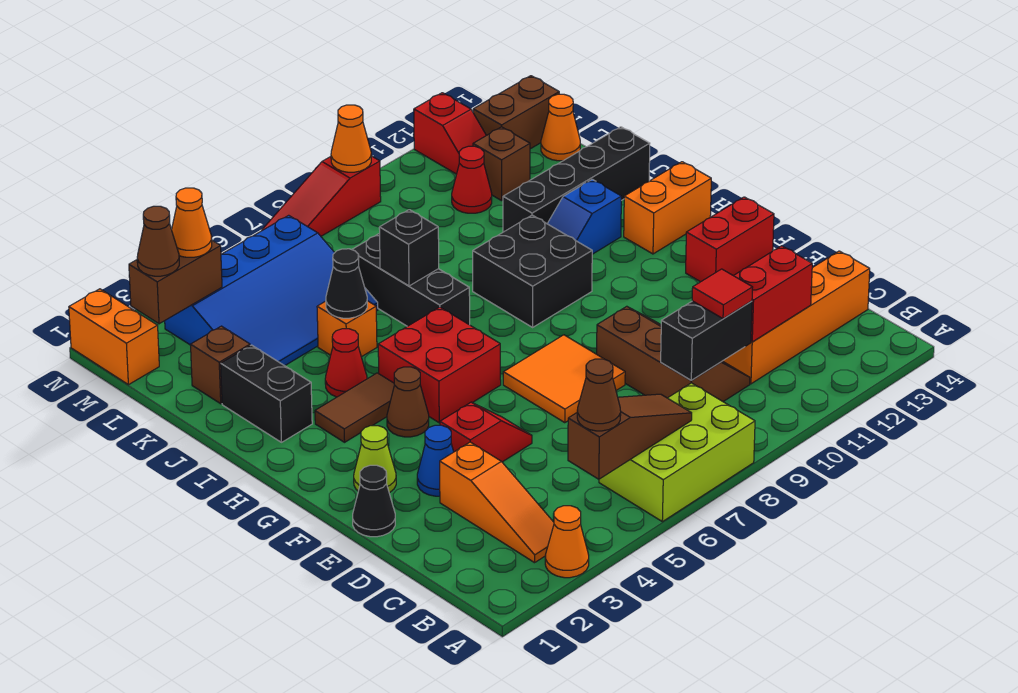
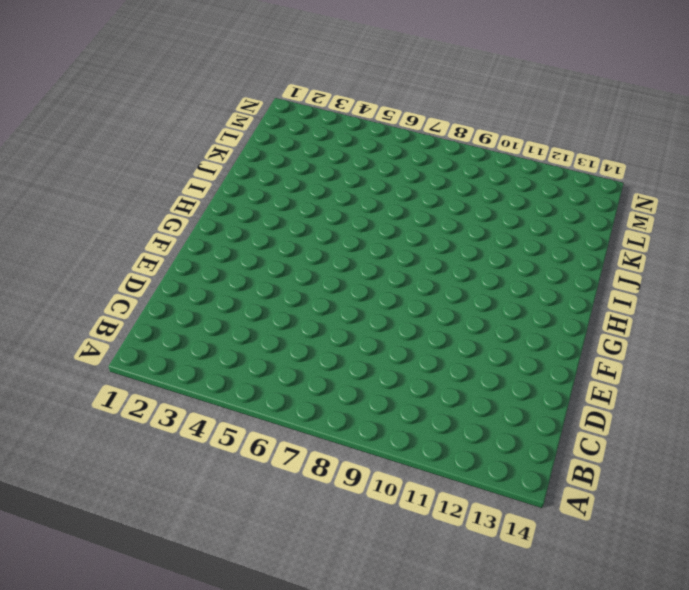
none -> orange 1x1 cone [545,506,589,578]
none -> lime 2x3 brick [599,383,755,522]
none -> orange 1x3 slope [440,442,554,563]
none -> brown 2x3 slope [597,306,750,402]

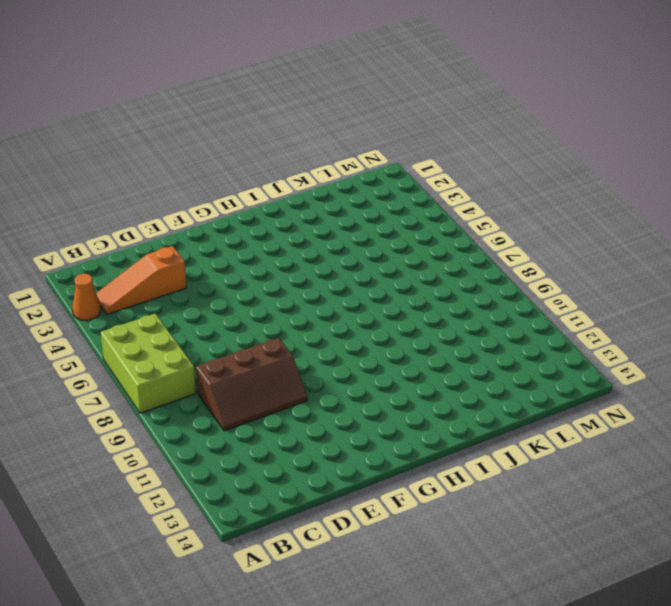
none -> orange 1x4 brick [723,251,870,384]
none -> black 1x1 cone [353,465,395,537]
none -> blue 1x1 cone [417,425,454,496]
none -> red 1x2 slope [440,402,532,462]

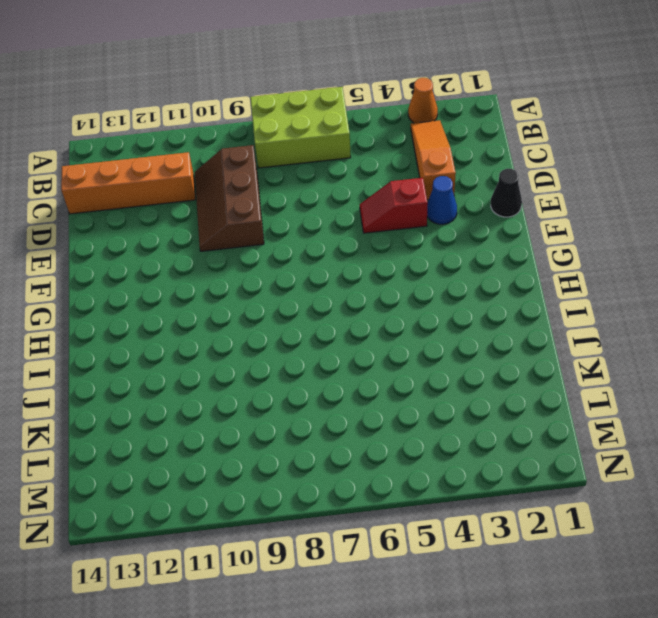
none -> orange 2x2 tile [503,335,625,423]
none -> lime 1x1 cone [354,426,396,493]
none -> red 1x2 brick [686,197,774,282]
none -> brown 1x1 cone [387,367,429,437]

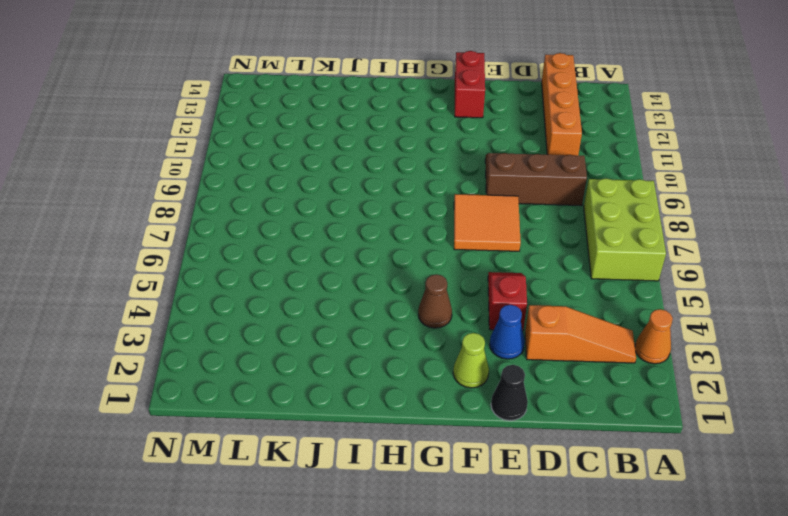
none -> red 2x2 brick [378,307,501,423]
none -> brown 1x2 tile [315,373,394,442]
none -> black 2x2 brick [473,215,592,327]
none -> orange 1x2 brick [624,162,711,254]

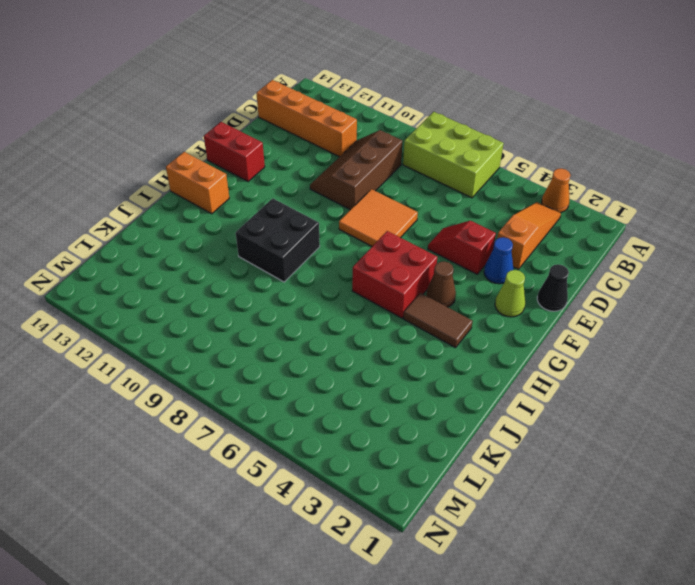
none -> black 1x2 brick [221,345,312,442]
none -> red 1x1 cone [325,329,367,397]
none -> black 1x3 brick [352,233,470,326]
none -> blue 1x2 slope [547,179,621,254]

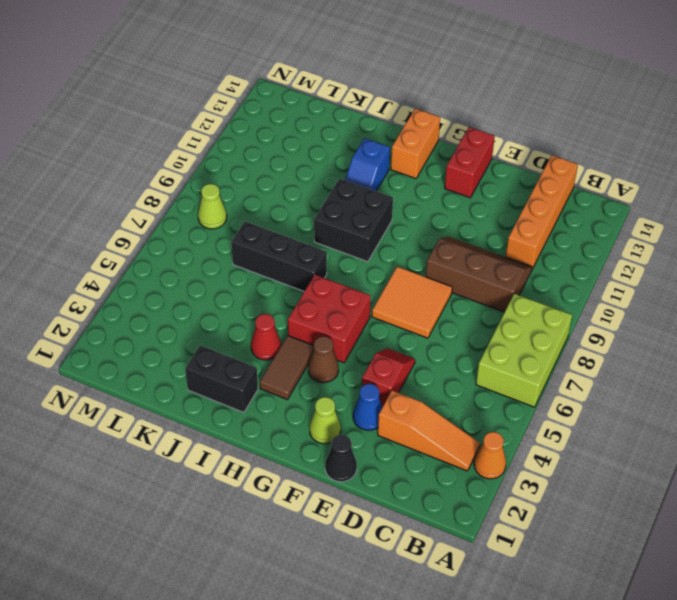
lime 1x1 cone [198,184,227,229] -> none
none -> orange 1x1 brick [317,301,377,357]
none -> black 1x4 brick [503,127,650,232]
none -> brown 1x1 brick [191,326,250,404]
none -> blue 3x4 slope [165,215,378,366]

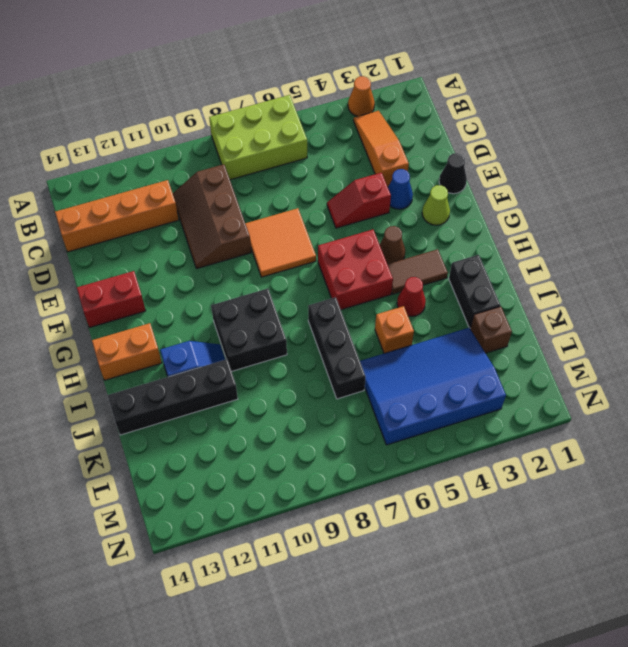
none -> red 1x1 cone [452,146,492,213]
none -> brown 1x1 brick [473,127,530,201]
none -> orange 1x1 cone [541,94,580,161]
none -> orange 1x2 brick [69,289,159,385]

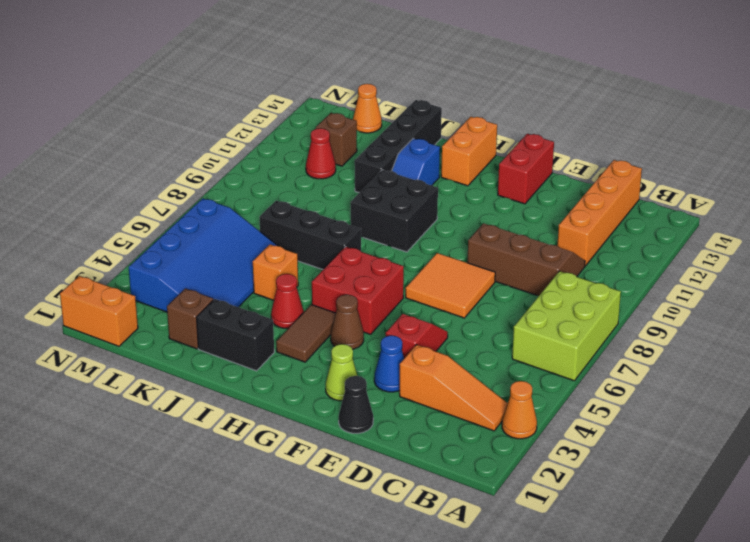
none -> red 1x2 slope [414,93,486,174]
none -> brown 1x2 brick [473,76,559,149]
none -> red 1x3 slope [262,156,381,236]
none -> brown 1x3 slope [568,394,692,479]

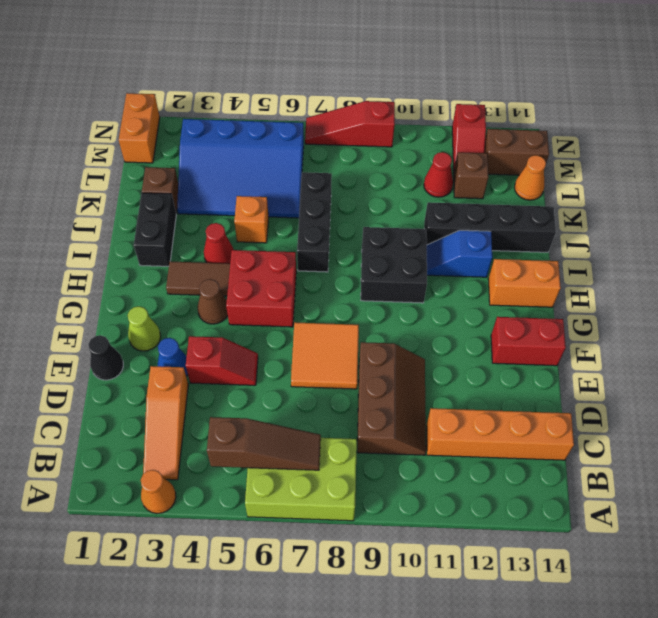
none -> black 1x2 brick [661,301,752,380]
none -> red 1x2 brick [734,246,812,342]
none -> black 1x1 cone [326,249,367,318]
none -> black 1x1 brick [379,210,439,286]

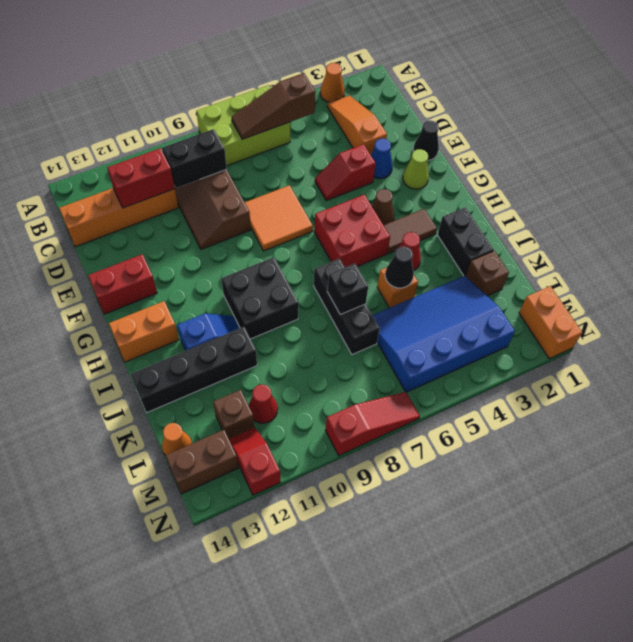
none -> brown 1x2 brick [129,241,222,324]
none -> orange 1x1 cone [331,105,371,172]
none -> brown 1x1 cone [577,359,621,431]
none -> red 1x1 tile [692,269,753,319]

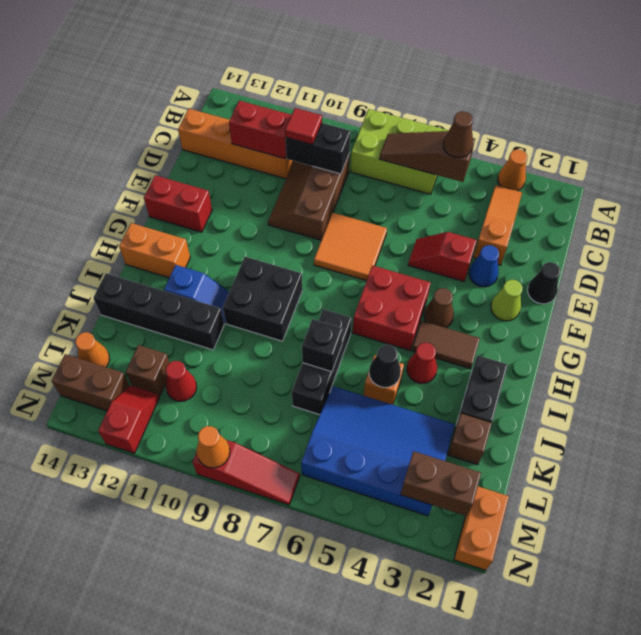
none -> brown 1x1 cone [137,206,179,276]
none -> orange 1x1 cone [172,188,212,257]

